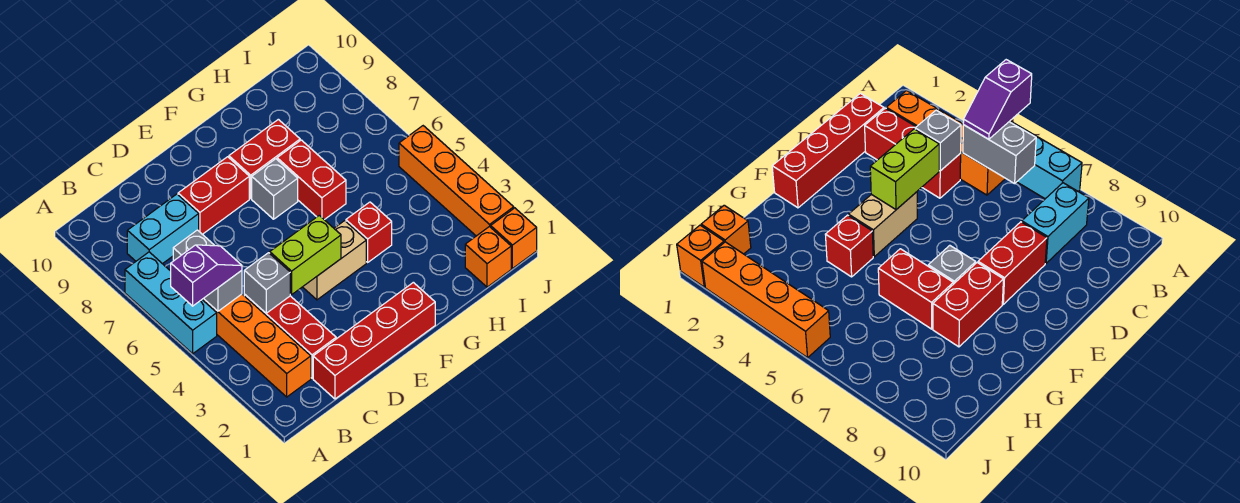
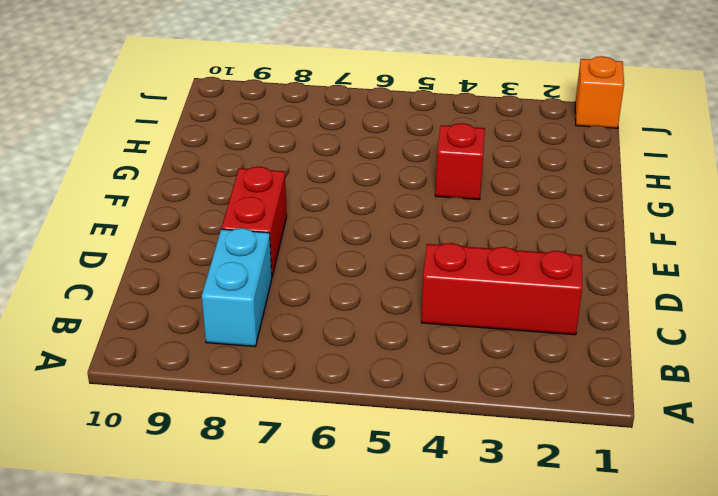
none -> cyan 1x3 brick [125,252,217,354]
none -> orange 1x4 brick [202,294,311,397]
none -> red 1x4 brick [313,282,435,399]

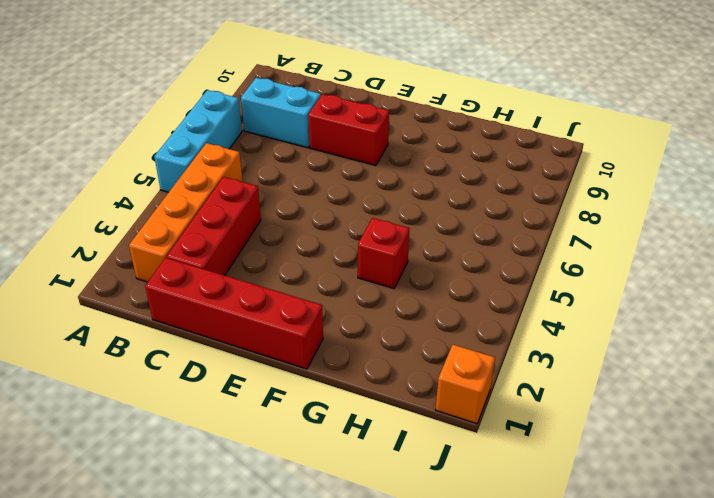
none -> tan 1x2 brick [303,221,366,300]
none -> grey 1x1 brick [252,159,298,219]
none -> red 1x2 brick [229,119,300,198]

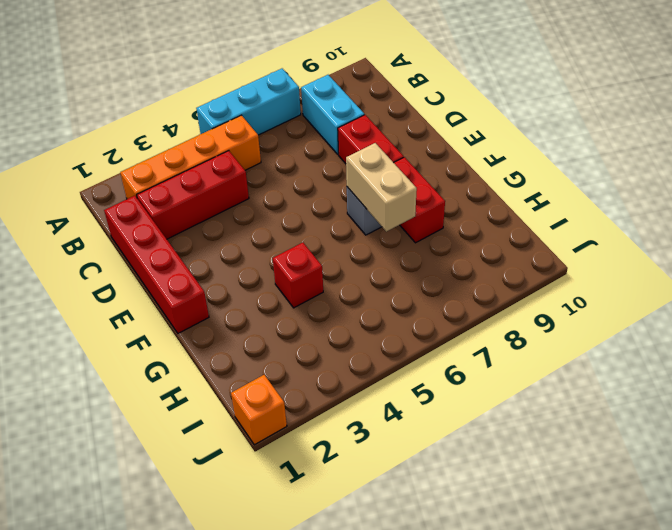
tan 1x2 brick [346,143,417,232] -> tan 1x2 brick moved to [303,221,366,300]
none -> red 1x2 brick [277,140,346,220]
none -> orange 1x1 brick [465,226,511,287]
none -> orange 1x4 brick [399,126,514,236]

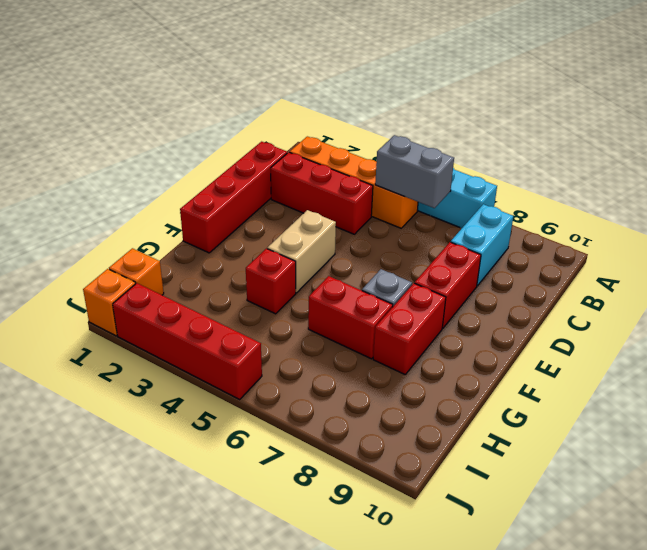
red 1x4 brick [113,283,262,399] -> orange 1x4 brick [399,126,514,236]
none -> grey 1x1 brick [244,253,290,313]
none -> lime 1x2 brick [270,215,341,294]
none -> purple 1x2 slope [171,245,242,306]

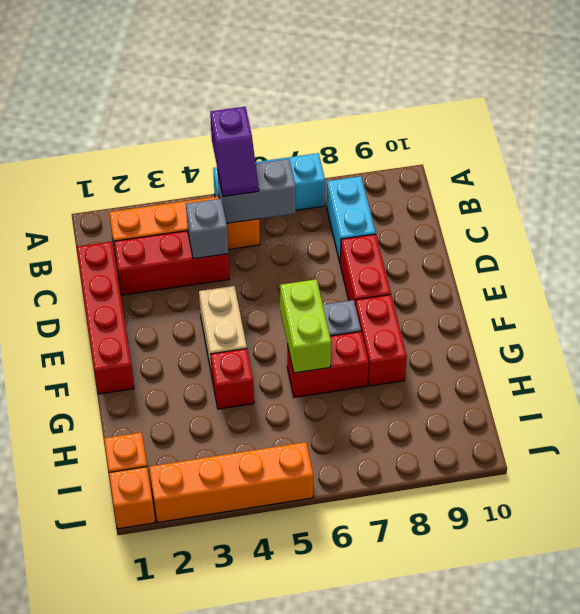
lime 1x2 brick [280,279,331,373] -> lime 1x2 brick moved to [270,215,341,294]

